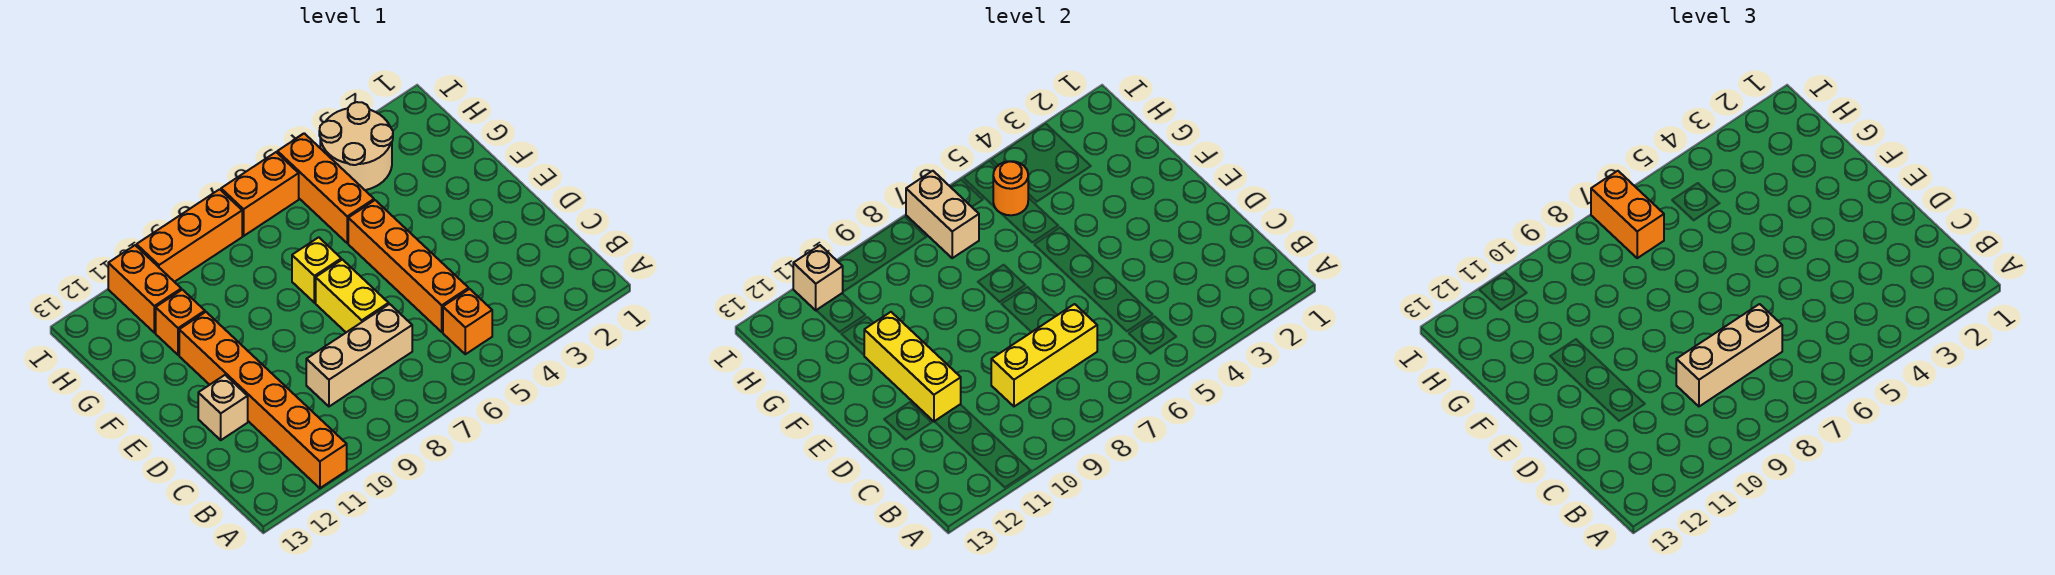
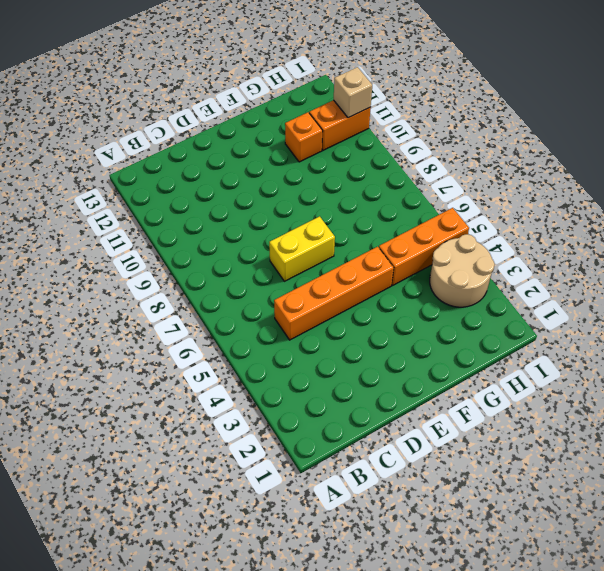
none -> orange 1x6 brick [179,312,347,488]
none -> orange 1x1 brick [443,289,492,354]
none -> tan 1x3 brick [306,304,412,406]

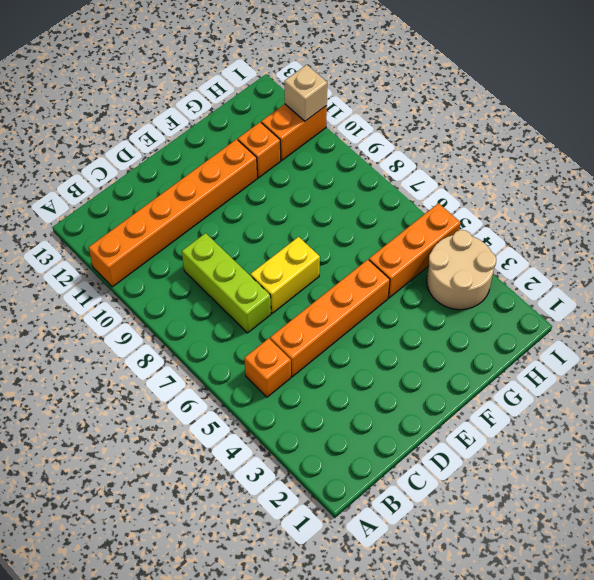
lime 1x3 brick [182,233,271,333] -> tan 1x3 brick [306,304,412,406]
none -> tan 1x1 brick [198,375,248,440]
none -> yellow 1x1 brick [292,237,341,303]
none -> orange 1x2 brick [221,152,299,236]

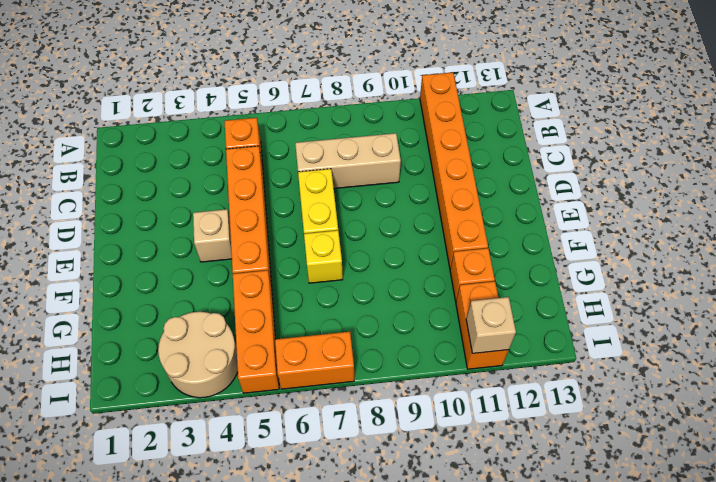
tan 1x1 brick [193,209,232,262] -> tan 1x1 brick moved to [198,375,248,440]
none -> orange 1x3 brick [137,189,242,282]
none -> yellow 1x3 brick [991,304,1097,406]
none -> yellow 1x3 brick [864,312,961,422]

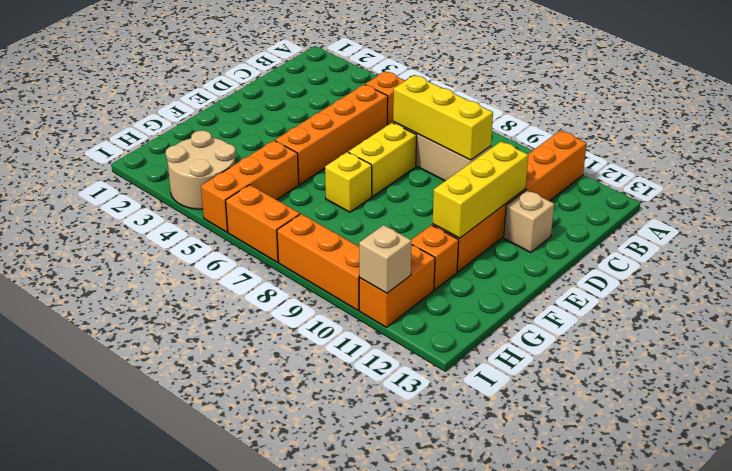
none -> orange 1x1 round brick [993,161,1028,215]
none -> tan 1x2 brick [906,171,979,258]
none -> tan 1x3 brick [1676,304,1782,406]

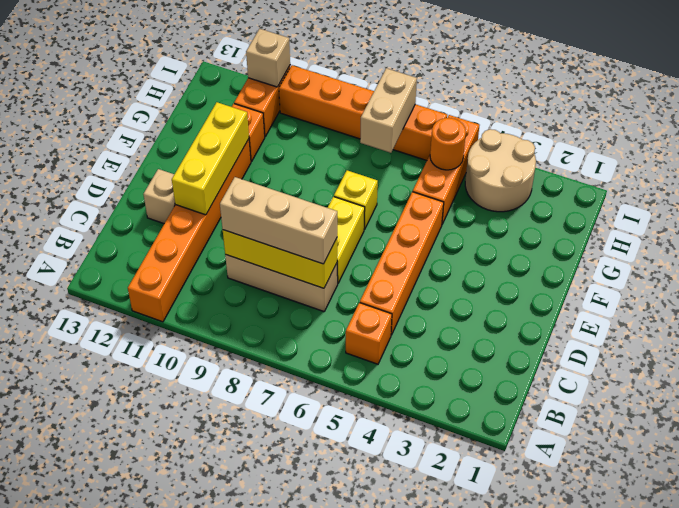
none -> orange 1x2 brick [1591,171,1664,258]

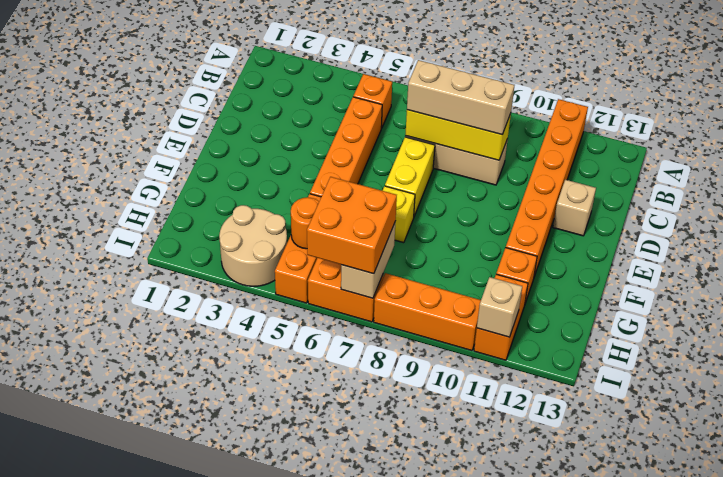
orange 2x2 brick [307,177,397,274] -> orange 1x2 brick [1591,171,1664,258]
none -> yellow 1x3 brick [864,312,961,422]

